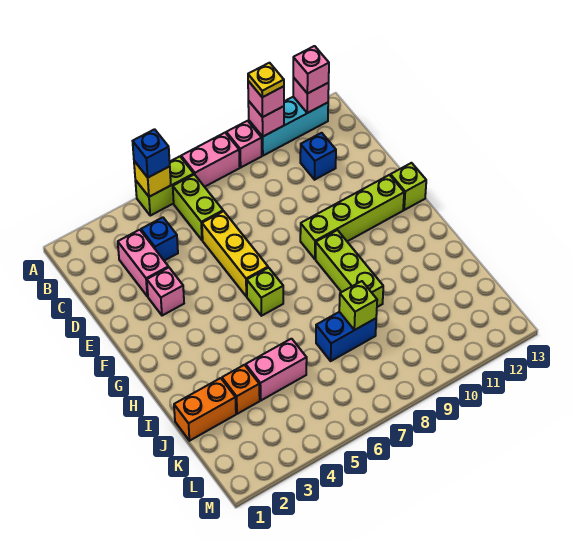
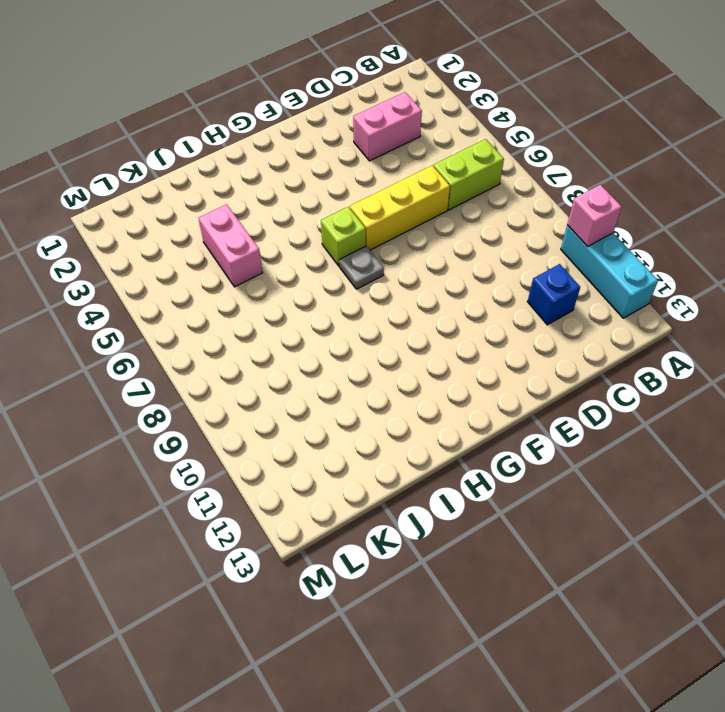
grey 1x1 plate [339,246,384,289] -> none
none -> lime 1x2 brick [135,156,194,216]
none -> pink 1x2 brick [181,133,240,187]
none -> pink 1x1 brick [226,121,262,167]

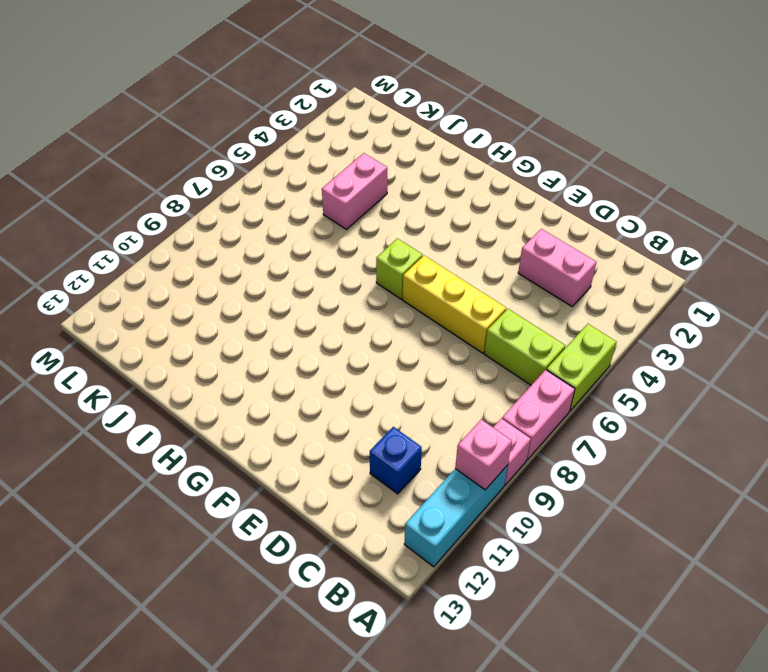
none -> blue 1x1 brick [141,217,178,261]
none -> pink 1x1 brick [147,267,184,316]
none -> lime 1x4 brick [300,175,404,259]

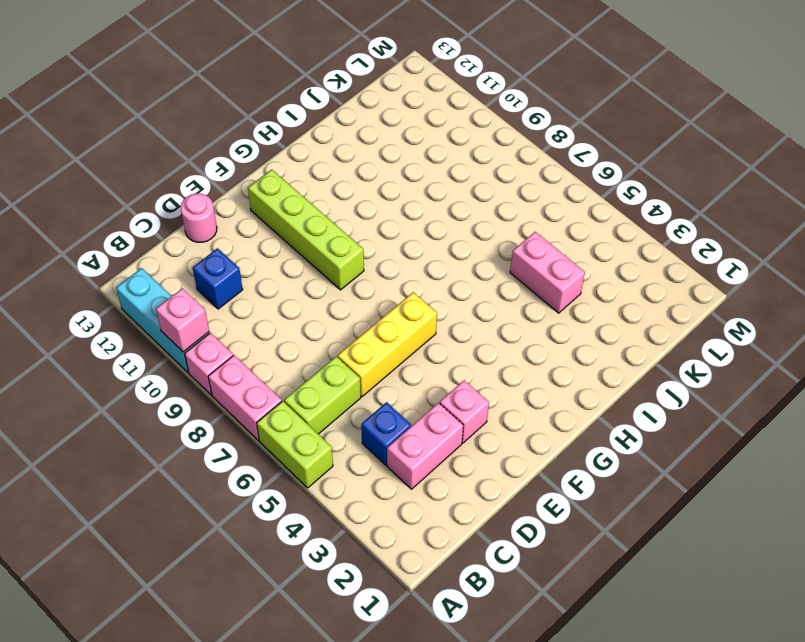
pink 1x1 round brick [181,193,217,242] -> none
none -> lime 1x1 brick [390,163,426,210]
none -> lime 1x1 brick [247,268,283,316]
none -> lime 1x3 brick [316,230,383,307]

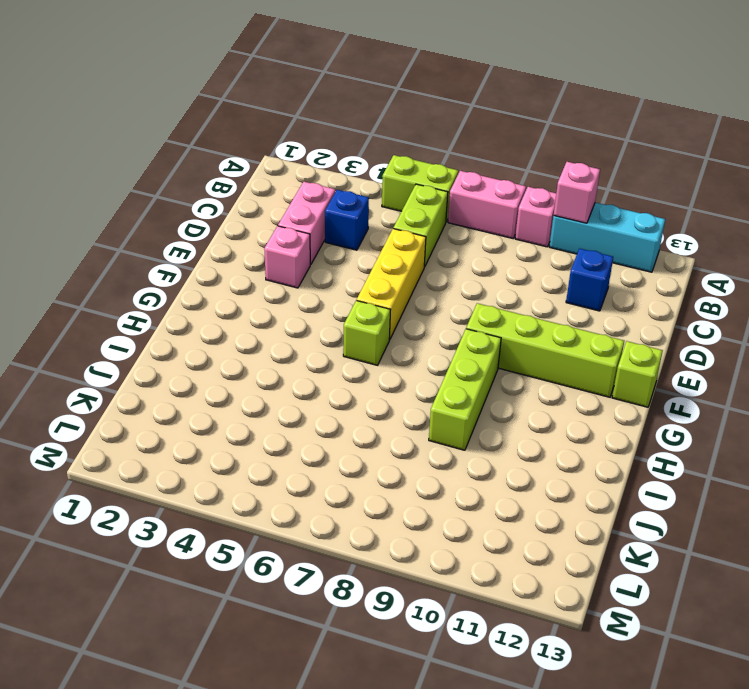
none -> orange 1x2 brick [174,378,236,441]
none -> orange 1x1 brick [222,365,260,414]
none -> pink 1x2 brick [246,339,307,400]

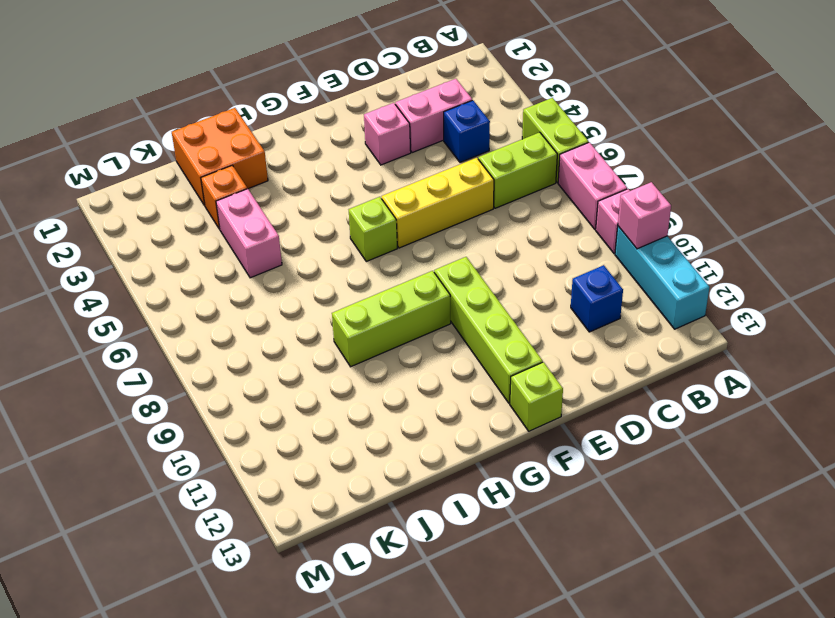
orange 2x2 brick [172,108,268,206] -> orange 1x2 brick [174,378,236,441]
none -> blue 1x2 brick [316,312,376,361]
none -> yellow 1x1 brick [134,161,171,197]
none -> pink 1x1 brick [293,77,329,113]

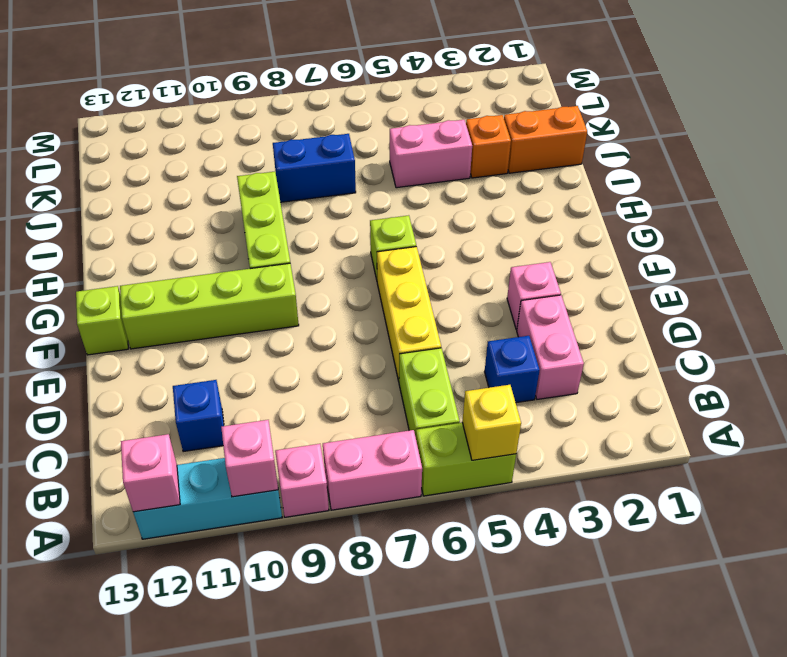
none -> lime 1x1 brick [339,281,377,330]
none -> blue 1x1 brick [133,129,170,177]
none -> pink 1x1 brick [248,81,284,117]

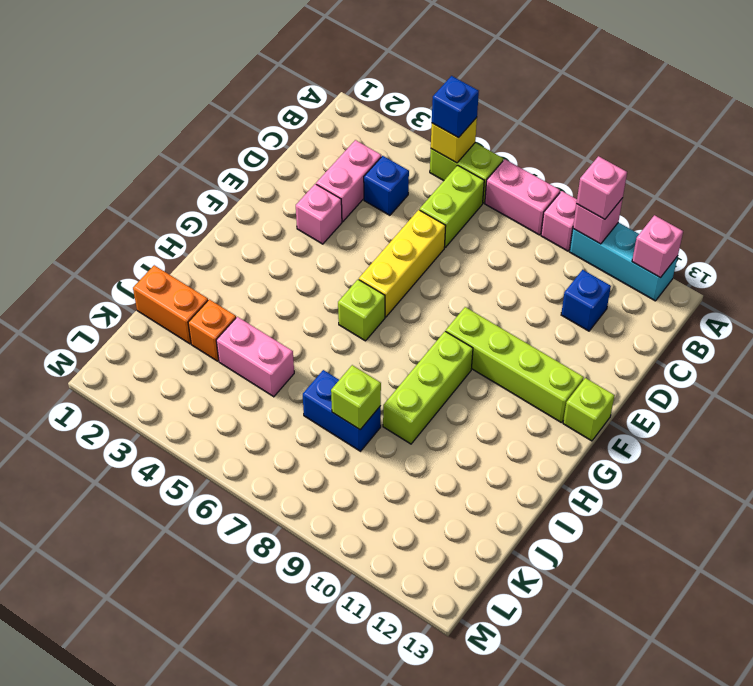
none -> pink 1x1 brick [293,46,329,94]
none -> yellow 1x1 plate [248,63,284,97]

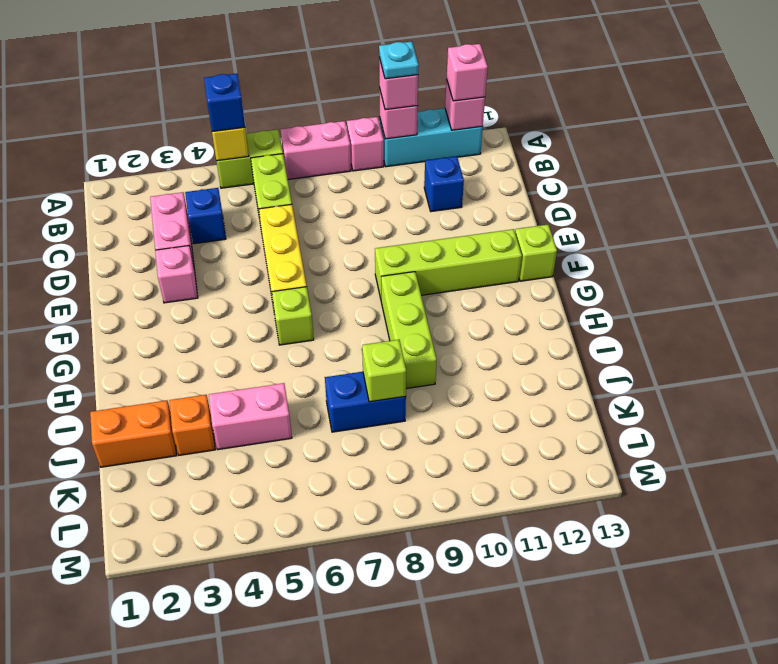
cyan 1x1 plate [379,41,419,79] -> yellow 1x1 plate [248,63,284,97]

